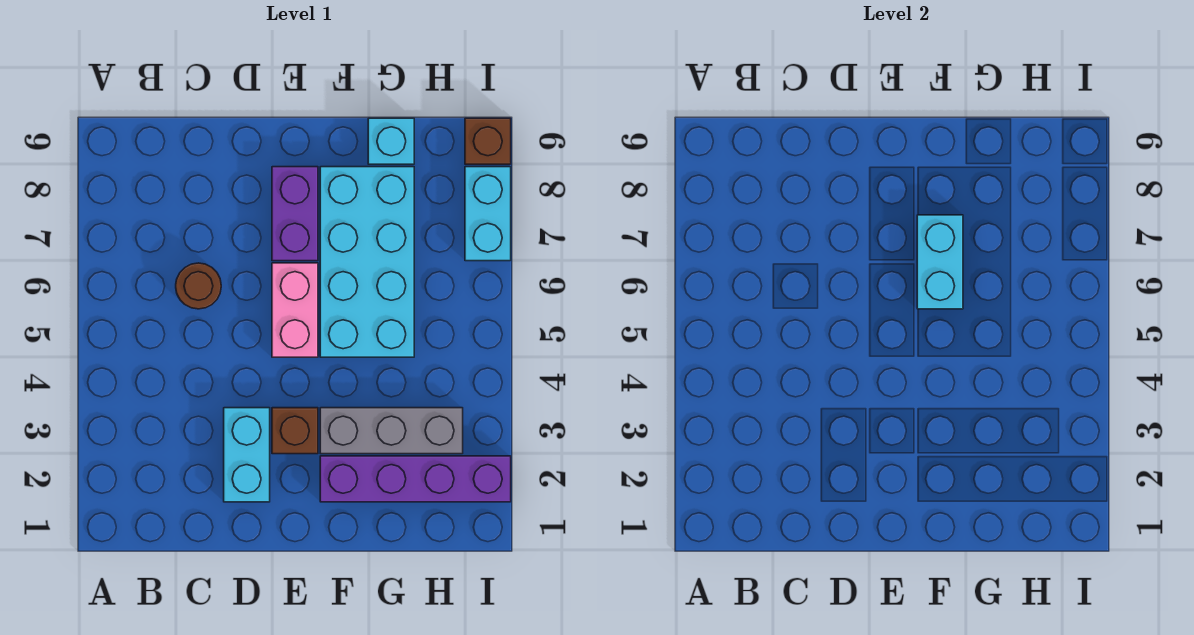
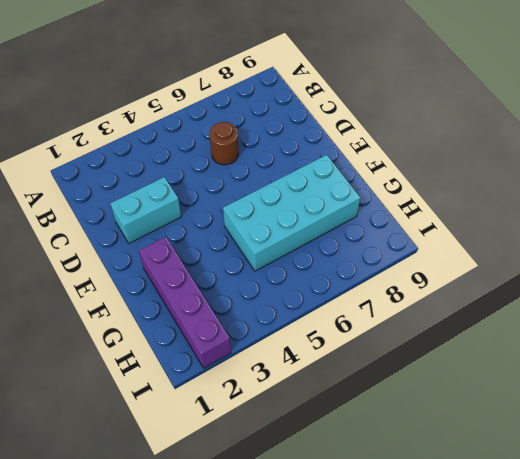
none -> brown 1x1 brick [272,408,318,454]
none -> pink 1x2 brick [272,263,318,357]
none -> purple 1x2 brick [272,167,318,261]

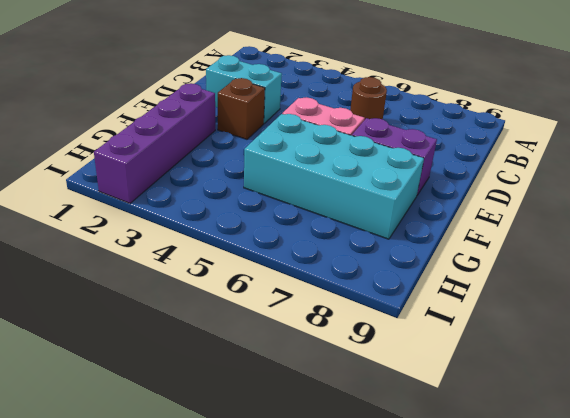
none -> grey 1x3 brick [320,408,463,454]
none -> cyan 1x1 brick [368,118,414,164]
none -> cyan 1x2 brick [465,167,511,261]

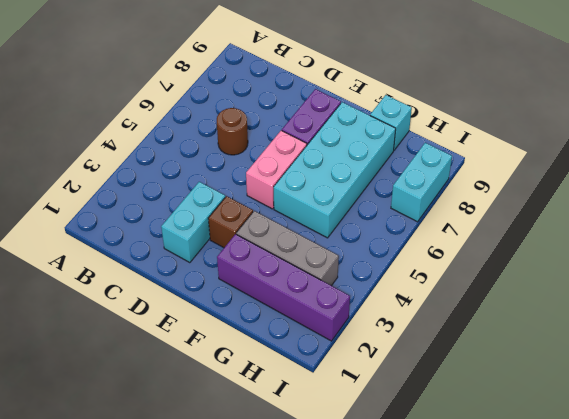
none -> brown 1x1 brick [465,118,511,164]
none -> cyan 1x2 brick [917,215,963,309]

